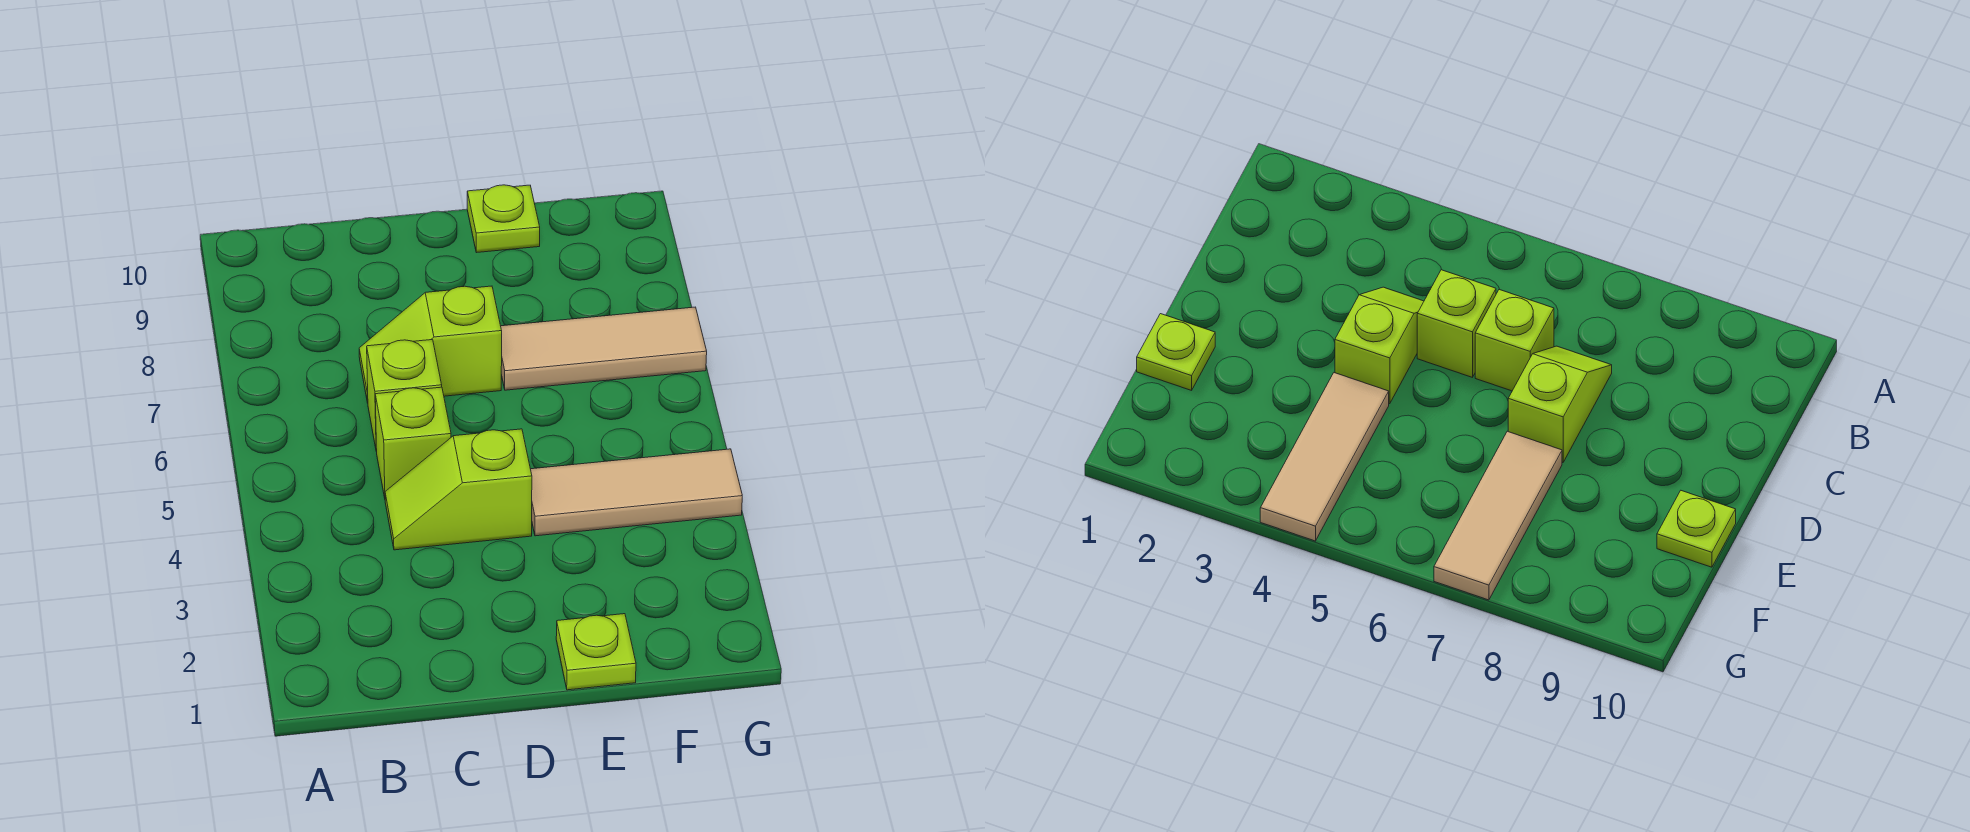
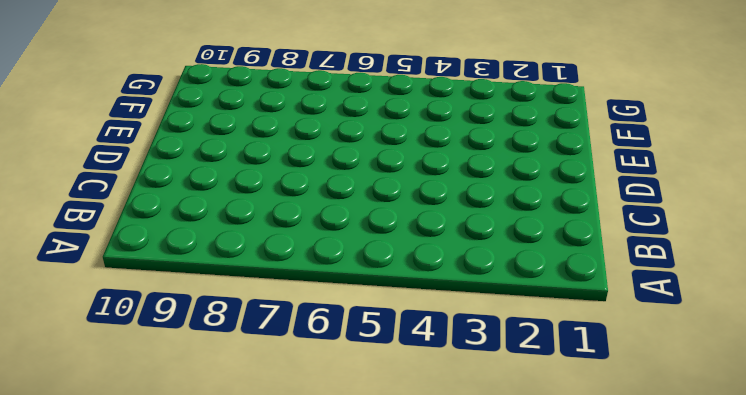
none -> lime 1x2 slope [385,429,532,550]
none -> lime 1x1 brick [375,387,451,498]

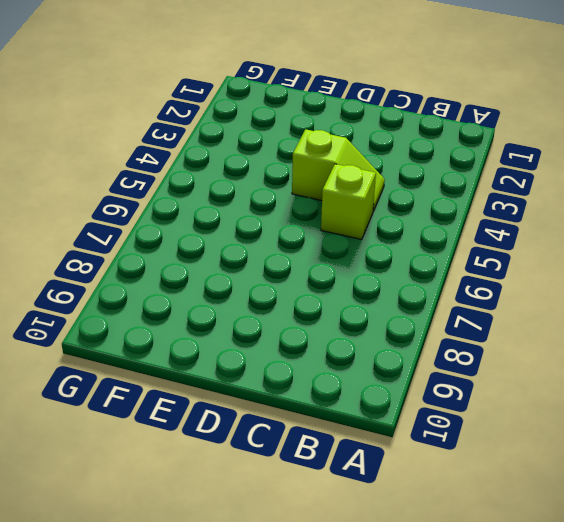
none -> lime 1x1 brick [367,340,442,451]
none -> lime 1x2 slope [359,286,502,403]

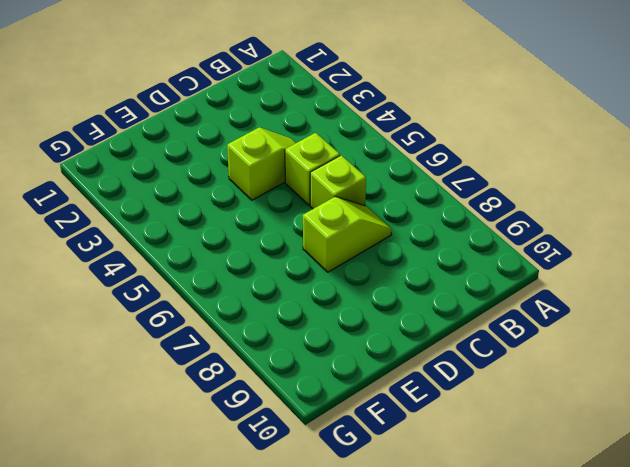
none -> lime 1x1 plate [556,614,636,690]
none -> tan 1x3 tile [531,449,742,536]

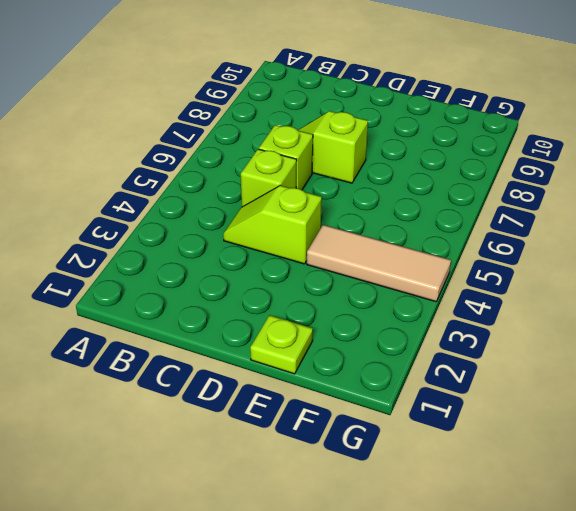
none -> tan 1x3 tile [501,307,707,390]
none -> lime 1x1 plate [467,185,540,253]

